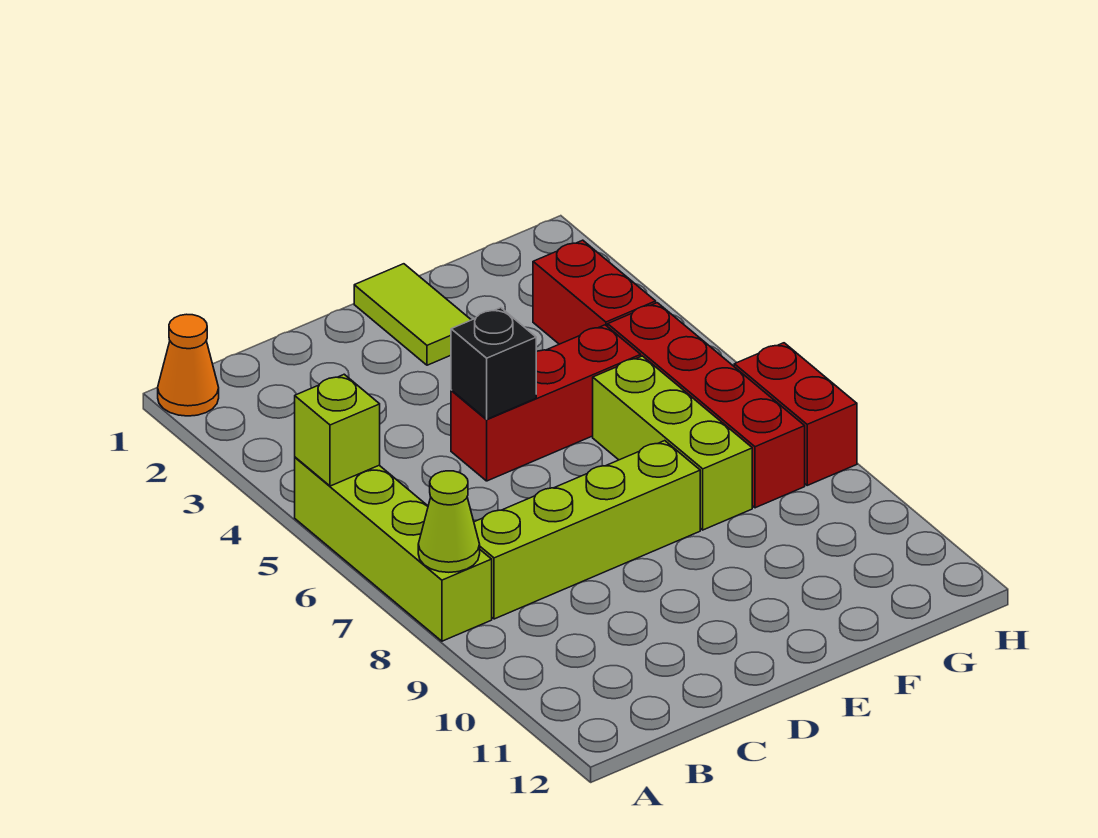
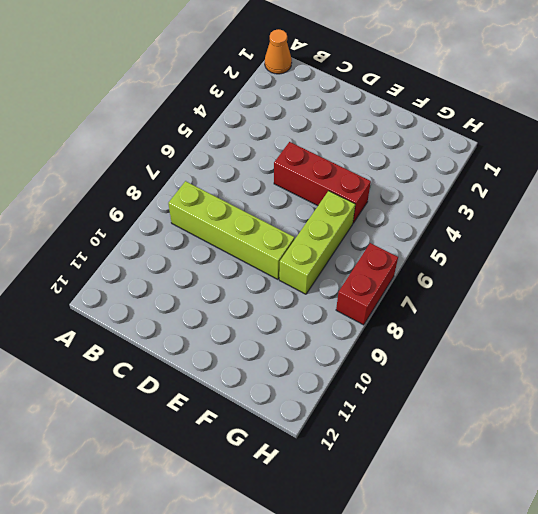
none -> lime 1x4 brick [295,457,492,641]
none -> lime 1x2 tile [354,264,471,365]
none -> red 1x2 brick [533,240,656,344]

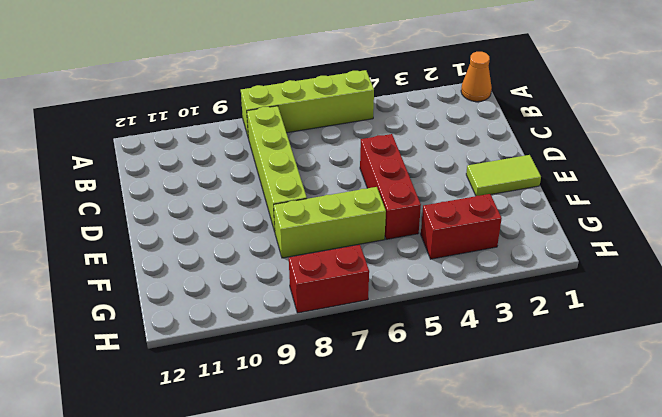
none -> red 1x4 brick [608,303,805,508]
none -> lime 1x1 brick [295,374,380,486]
none -> lime 1x1 cone [418,471,480,572]

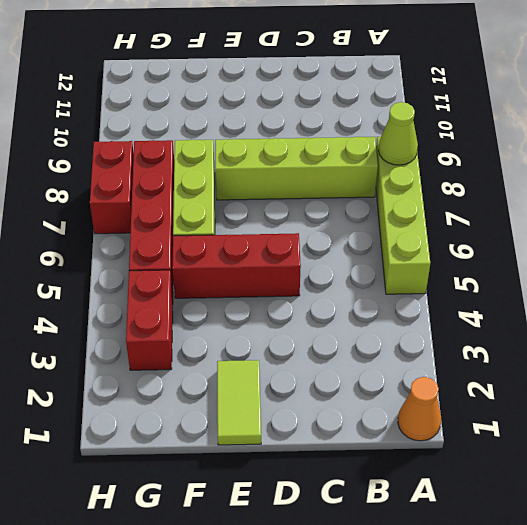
none -> lime 1x1 brick [295,374,380,486]
none -> black 1x1 brick [451,308,536,419]

